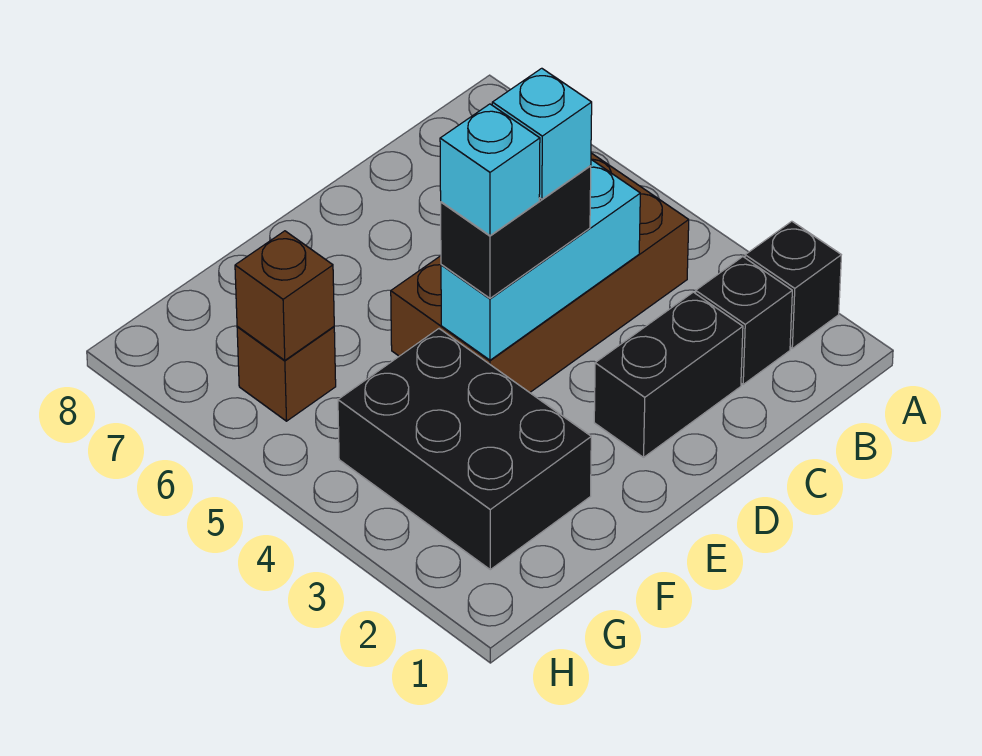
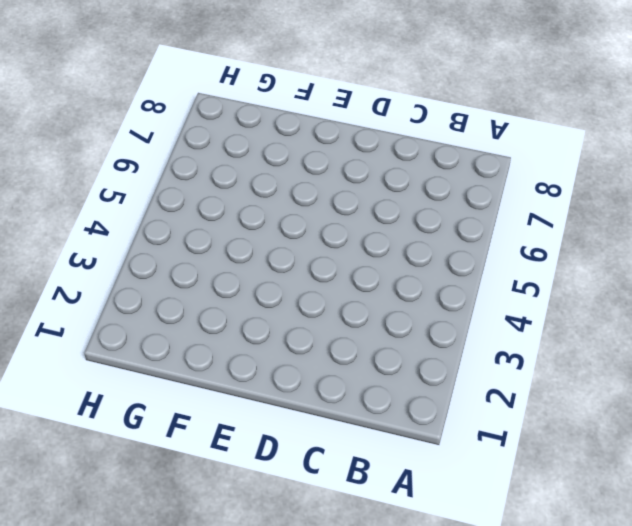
none -> black 1x1 brick [745,221,841,348]
none -> black 1x1 brick [696,257,792,384]

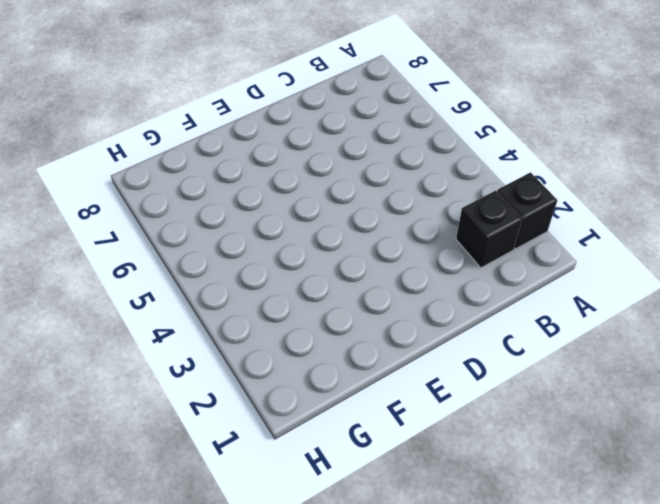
none -> brown 2x4 brick [391,153,689,393]
none -> black 1x2 brick [594,292,743,457]

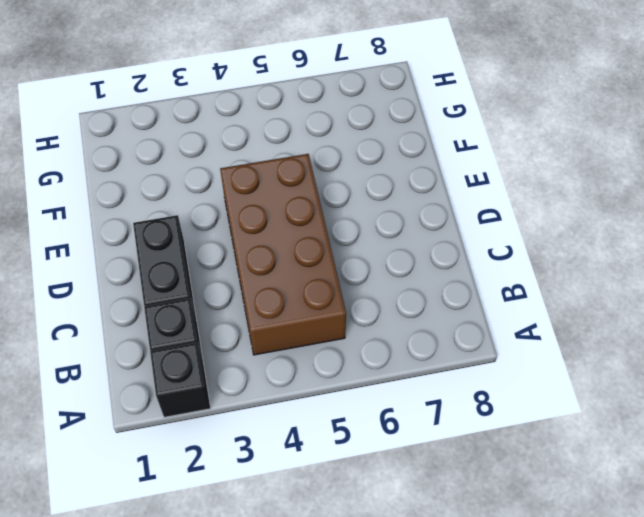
none -> black 2x3 brick [338,329,591,570]
none -> brown 1x1 brick [237,327,336,421]

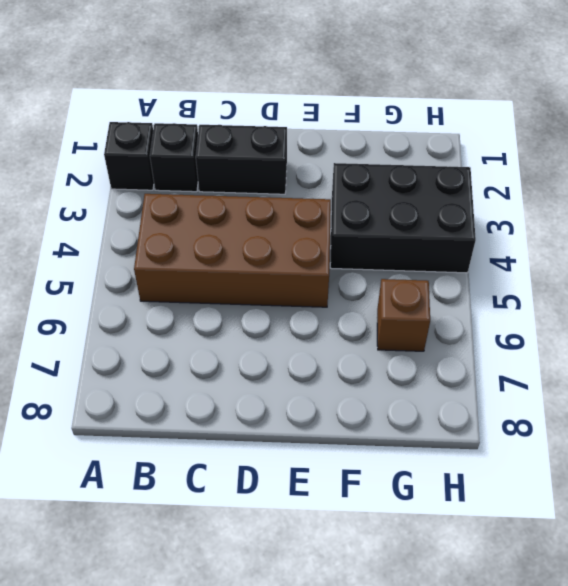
black 2x3 brick [330,163,476,273] -> black 2x3 brick turned to [338,329,591,570]
none -> cyan 1x3 brick [441,160,640,360]
none -> brown 1x1 brick [235,231,334,360]

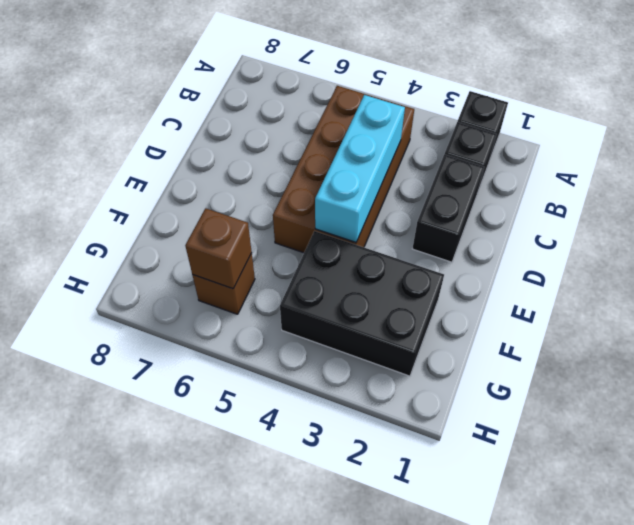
none -> black 1x2 brick [441,166,591,298]
none -> cyan 1x1 brick [492,68,592,199]

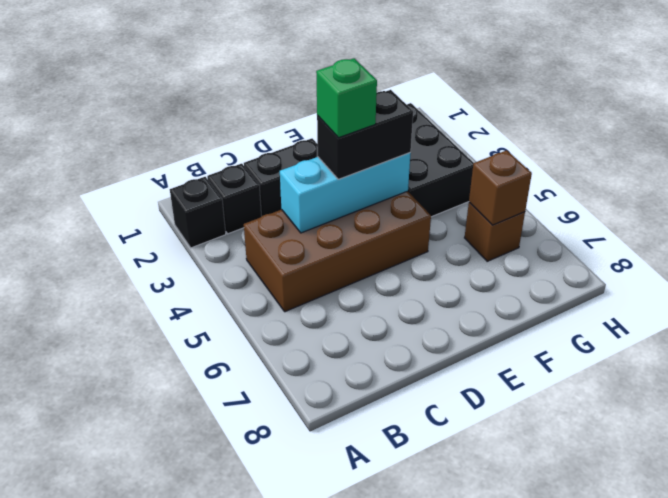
green 1x1 brick [316,58,377,138] -> cyan 1x1 brick [492,68,592,199]
none -> cyan 1x1 brick [440,104,540,236]

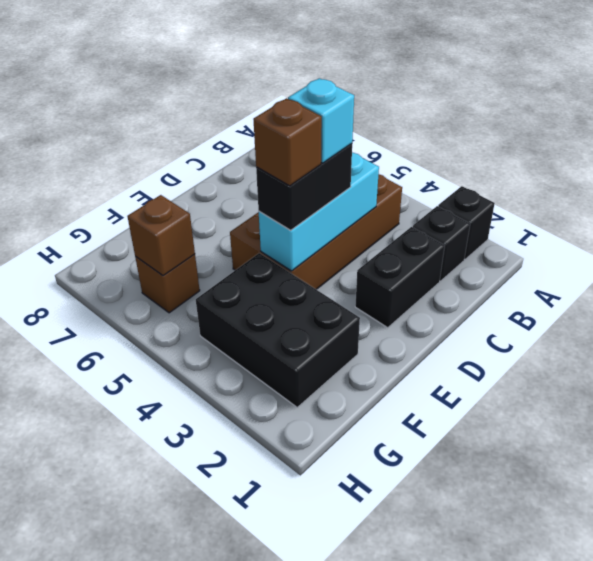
brown 1x1 brick [253,98,322,186] -> cyan 1x1 brick [440,104,540,236]

